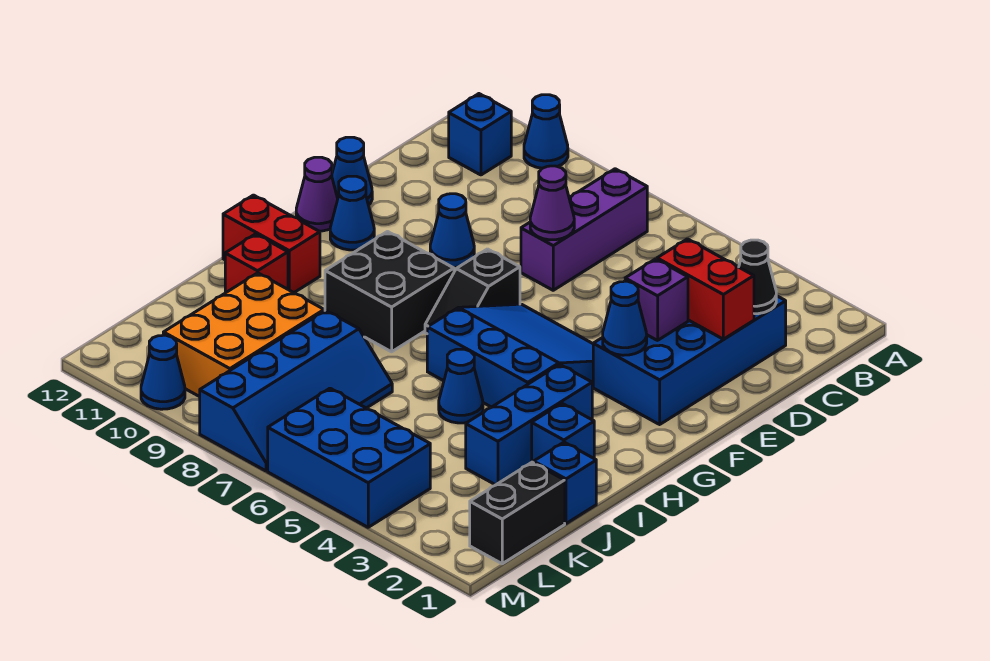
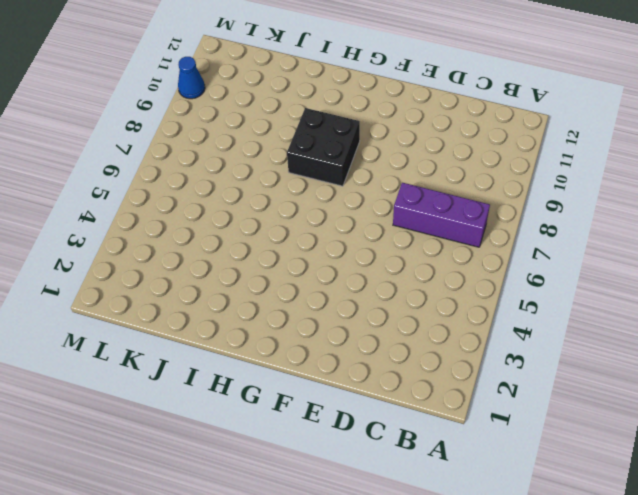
none -> blue 1x1 cone [524,95,568,168]
none -> blue 1x1 brick [449,94,511,175]
none -> blue 2x4 brick [593,296,786,424]

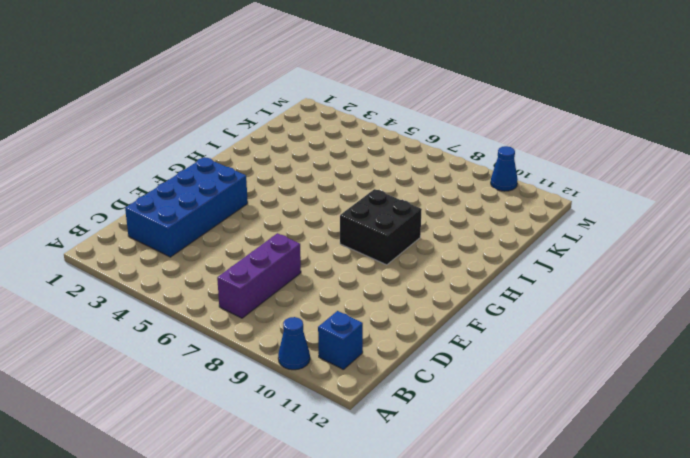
none -> blue 1x1 cone [430,194,474,267]
none -> blue 1x1 cone [332,137,372,205]
none -> blue 3x3 slope [427,304,593,407]

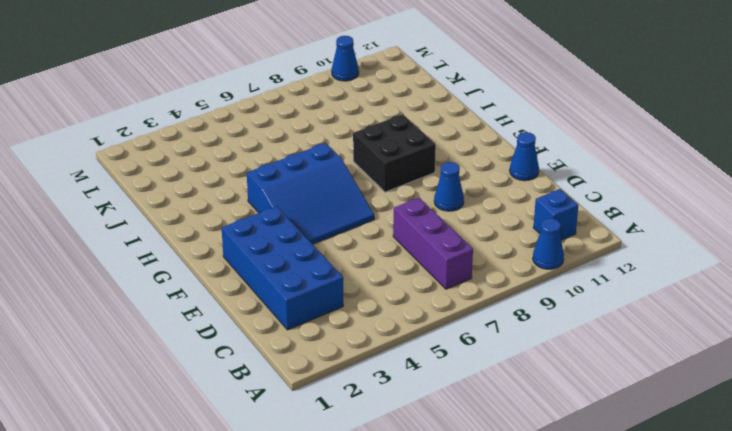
none -> black 1x2 slope [425,249,520,334]
none -> blue 1x1 cone [330,176,374,250]
none -> purple 1x1 cone [296,157,338,231]

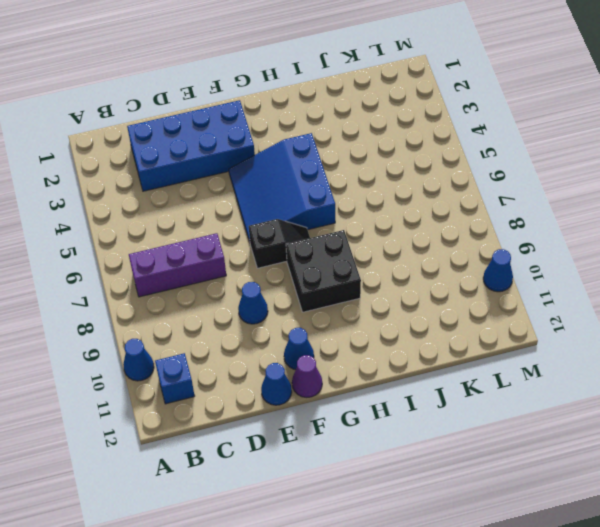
none -> blue 1x3 brick [466,364,592,485]
none -> red 1x2 brick [223,195,320,293]
none -> blue 1x1 brick [532,403,594,463]

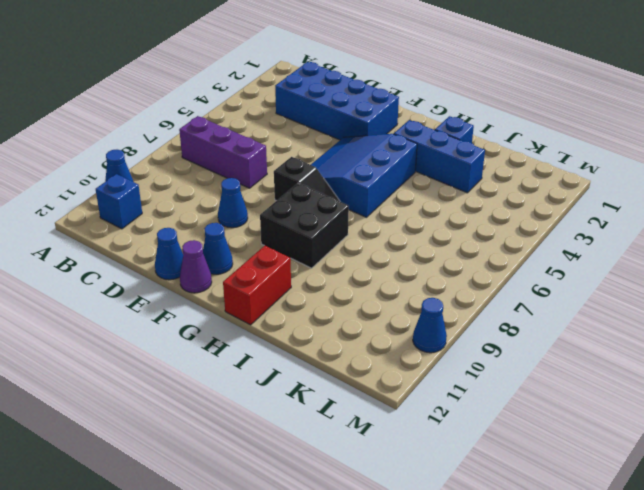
none -> blue 1x1 cone [439,349,483,423]
none -> red 1x1 brick [225,234,288,293]
none -> blue 1x1 brick [534,442,596,524]

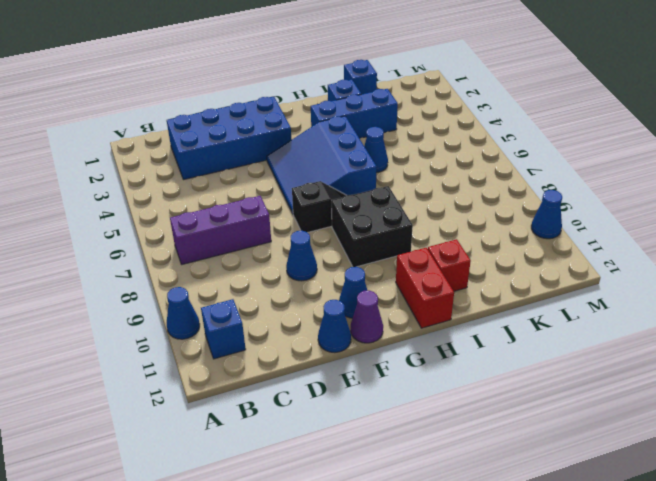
none -> blue 2x4 slope [200,311,392,471]
none -> orange 2x3 brick [163,273,324,397]
none -> black 1x2 brick [470,462,565,564]

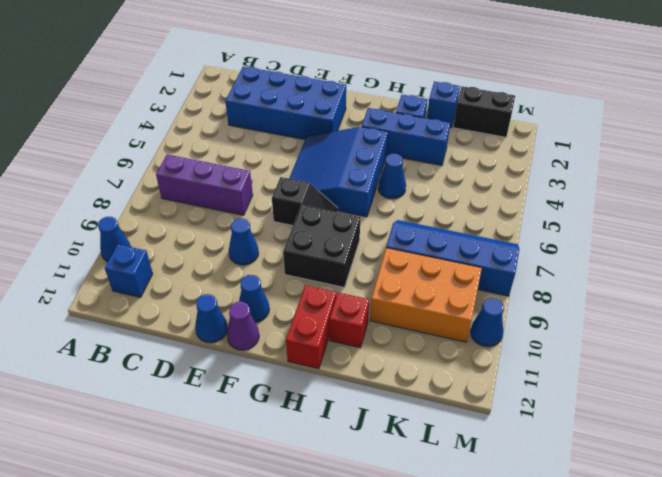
none -> blue 2x3 brick [268,388,430,527]
none -> black 1x1 cone [739,240,776,314]
none -> red 1x2 brick [657,239,754,339]

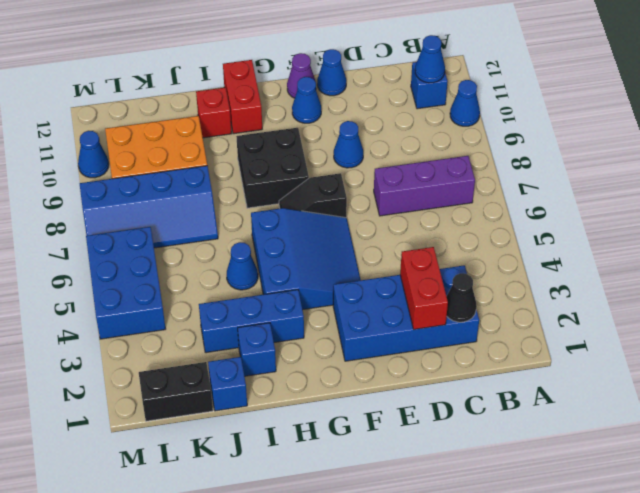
blue 1x1 cone [415,35,445,83] -> blue 1x1 cone moved to [603,281,647,355]
none -> purple 1x1 cone [530,166,574,240]
none -> purple 1x1 brick [625,259,688,340]

